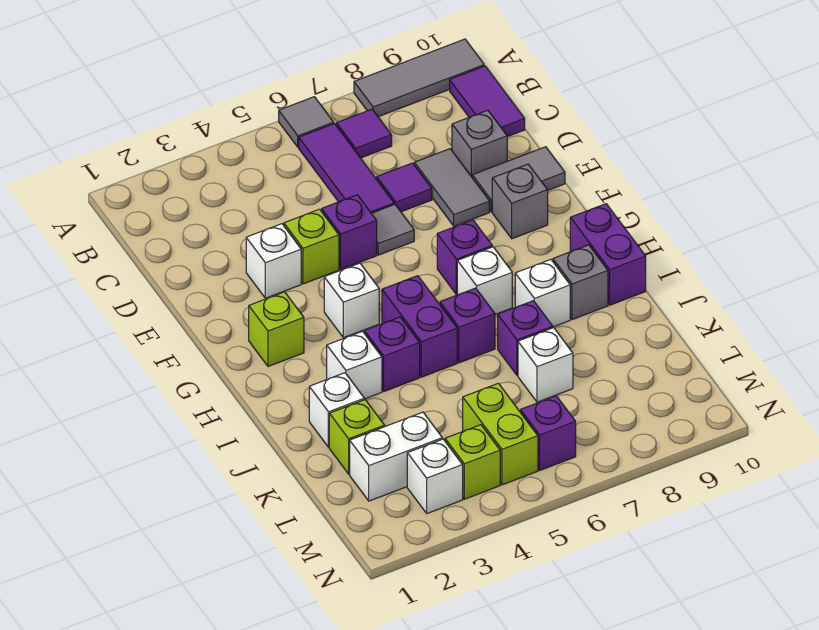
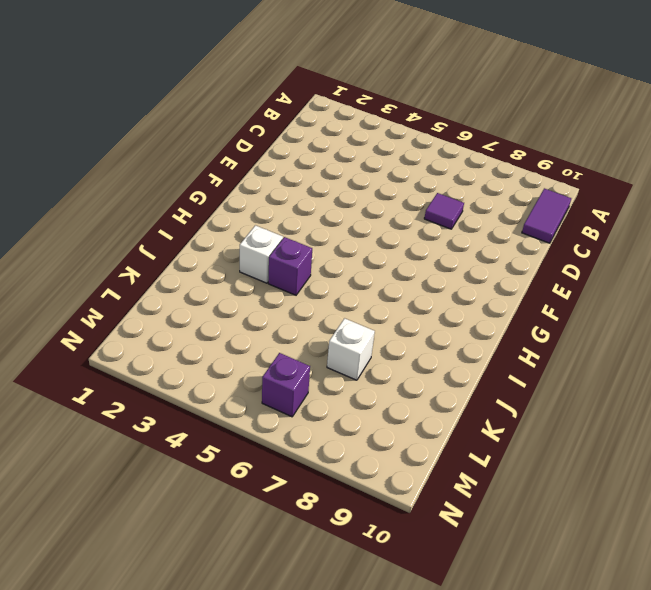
none -> grey 1x1 tile [279,97,334,147]
none -> grey 1x3 tile [354,39,484,117]
none -> purple 1x3 tile [299,124,394,213]
none -> purple 1x1 tile [336,109,392,158]

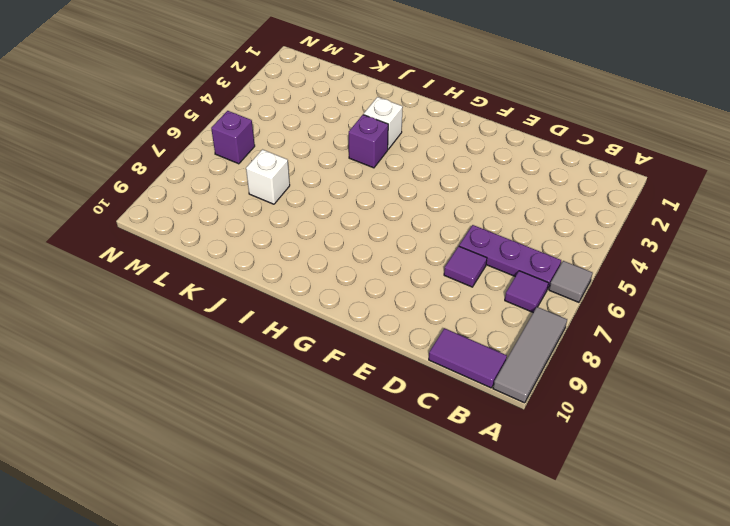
purple 1x3 plate [459,225,561,289] -> purple 1x3 tile [299,124,394,213]
none -> grey 1x2 tile [414,149,490,226]
none -> grey 1x1 brick [452,110,507,177]
none -> white 1x1 brick [246,224,301,298]
none -> lime 1x1 brick [284,209,339,284]

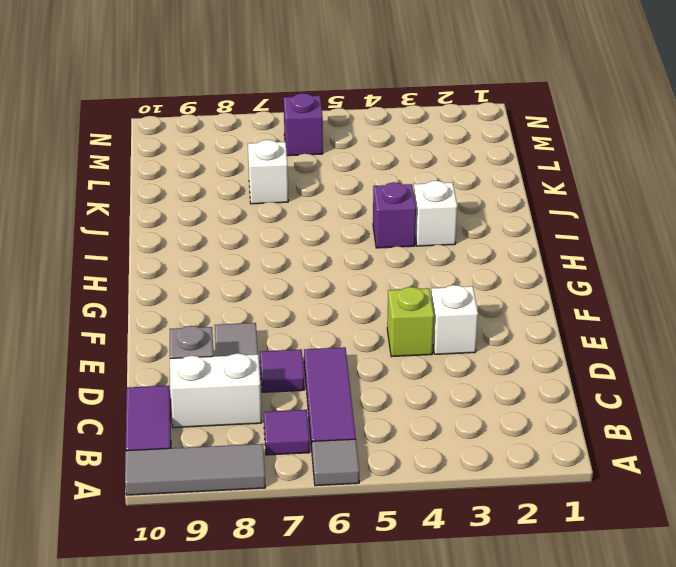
white 1x2 brick [170,354,262,428] -> white 1x2 brick moved to [350,412,442,501]
none -> purple 1x1 brick [322,195,377,269]
none -> grey 1x1 tile [371,205,414,255]
none -> grey 1x2 tile [472,147,565,212]
none -> grey 1x1 brick [492,164,548,239]

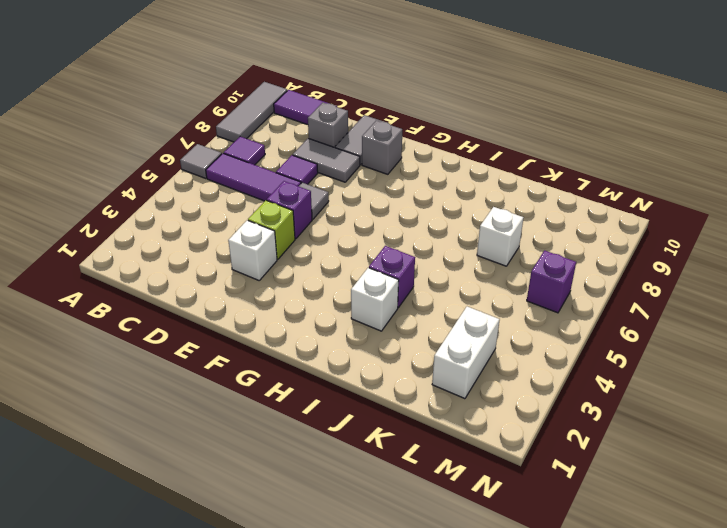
none -> lime 1x1 brick [249,292,304,366]
none -> white 1x1 brick [324,263,379,338]
none -> purple 1x1 brick [437,220,492,295]
none -> purple 1x2 brick [382,276,457,377]

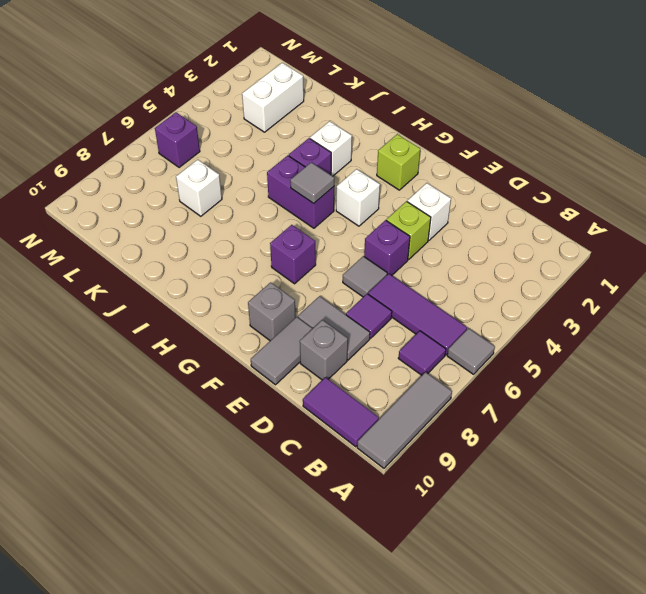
grey 1x1 tile [290,162,334,203] -> none
none -> white 1x1 brick [457,247,512,314]
none -> purple 1x2 brick [570,204,646,305]
none -> purple 1x1 brick [440,288,495,363]
none -> white 1x1 brick [515,259,570,327]

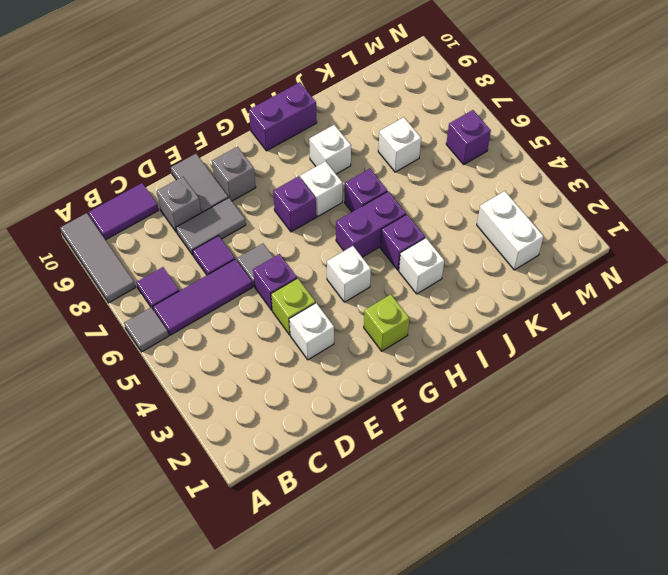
none -> grey 1x1 brick [553,245,608,320]
none -> white 1x1 brick [309,373,364,447]
none -> purple 1x1 brick [498,301,553,375]
none -> lime 1x1 brick [329,400,385,474]

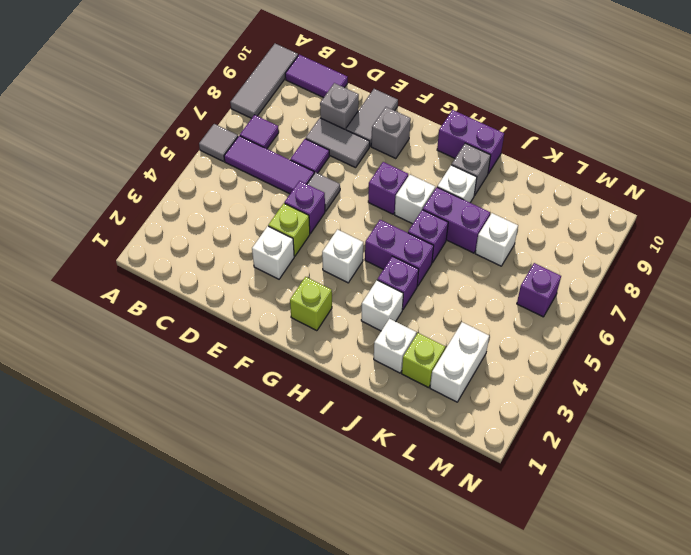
purple 1x2 brick [423,187,490,253] -> purple 1x1 brick [498,301,553,375]
none -> lime 1x2 brick [463,383,538,485]
none -> white 1x1 brick [407,439,463,513]
none -> lime 1x1 brick [445,425,500,499]

